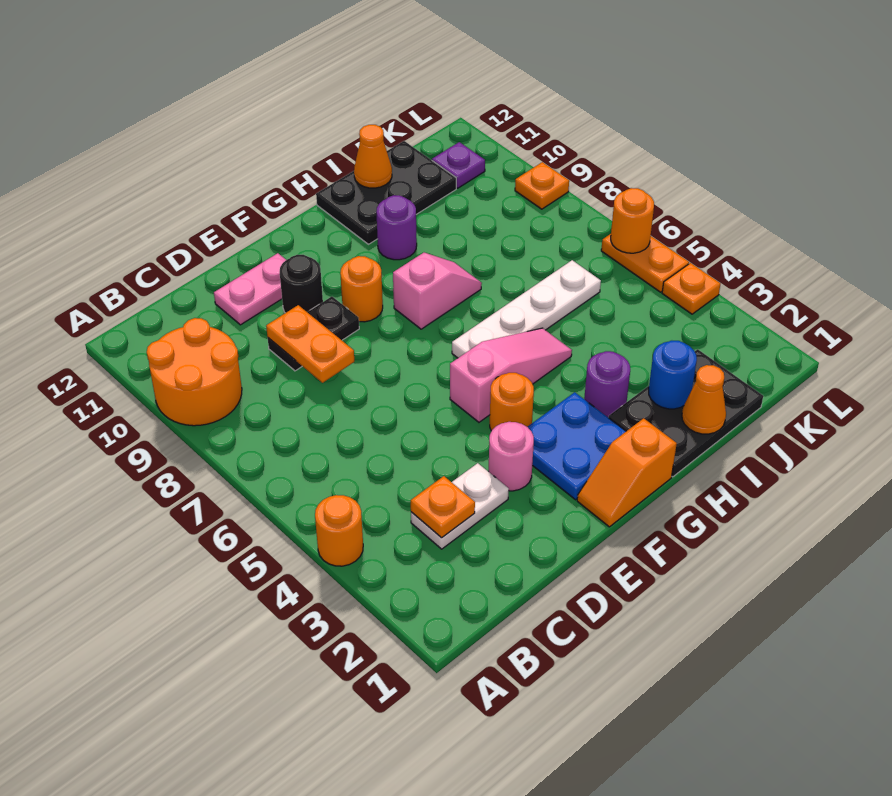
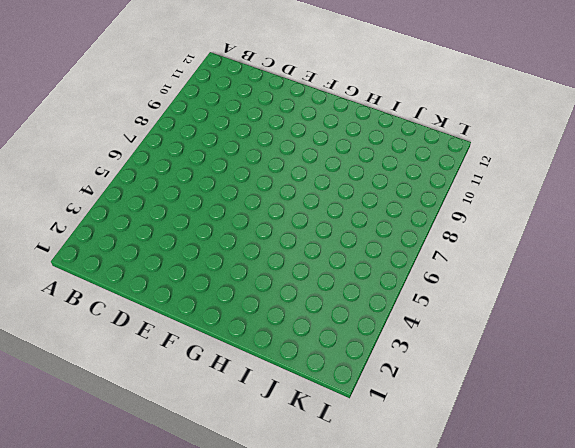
none -> orange 1x1 round brick [315,495,363,566]
none -> orange 2x2 round brick [147,318,242,426]
none -> white 1x2 plate [411,463,509,549]

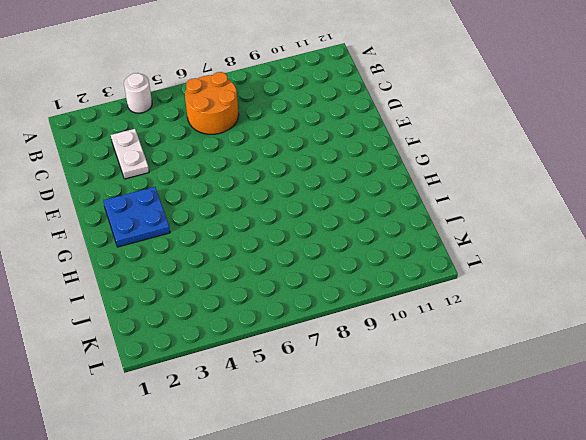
white 1x1 round brick [124,73,152,113] -> orange 1x1 round brick [315,495,363,566]
orange 2x2 round brick [185,72,239,134] -> orange 2x2 round brick moved to [147,318,242,426]
none -> black 1x2 plate [268,297,359,371]
none -> pink 1x2 plate [214,253,286,325]
none -> pink 1x1 round brick [488,422,534,491]

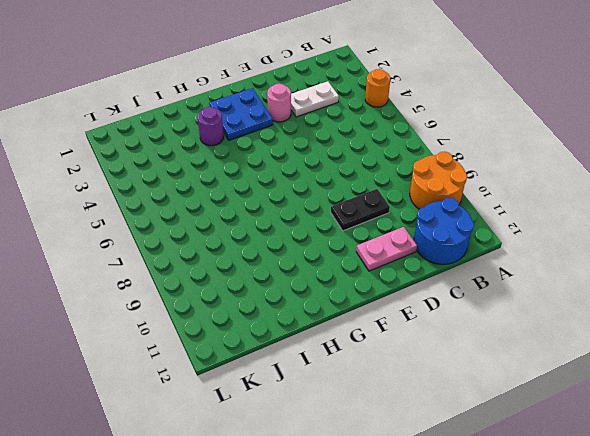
blue 2x2 round brick [414,198,474,264] -> none
none -> black 1x1 round brick [280,255,323,313]
none -> orange 1x2 slope [577,418,677,527]
none -> orange 1x1 round brick [490,373,534,431]

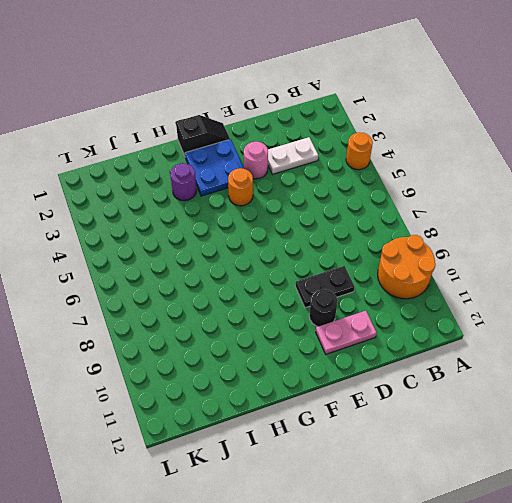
black 1x2 slope [176,115,230,156] -> orange 1x2 slope [577,418,677,527]
none -> pink 1x3 slope [450,328,572,422]
none -> orange 1x1 round brick [340,256,383,322]
none -> white 1x4 plate [452,260,601,358]

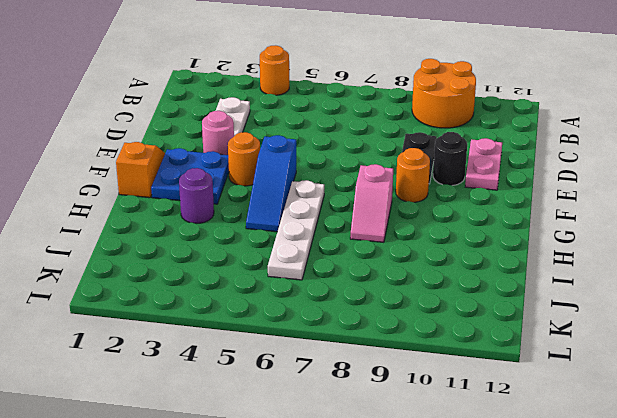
blue 1x3 slope [246,135,296,232] -> pink 1x3 slope [450,328,572,422]
none -> black 2x3 plate [609,349,763,477]
none -> purple 1x1 round brick [376,195,417,260]
none -> black 2x3 plate [316,141,456,244]

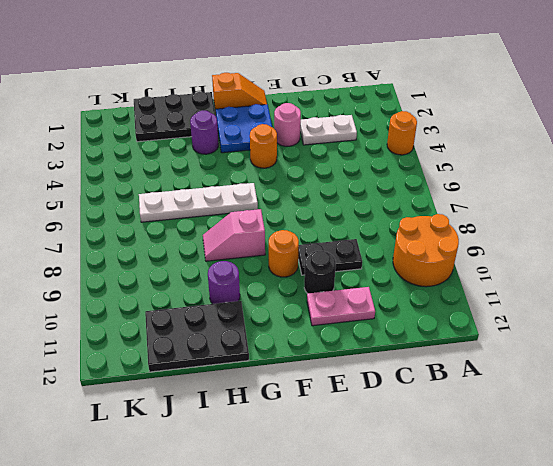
none -> pink 1x3 slope [450,328,572,422]
none -> purple 1x1 plate [432,142,485,188]
none -> orange 1x1 plate [662,263,720,314]

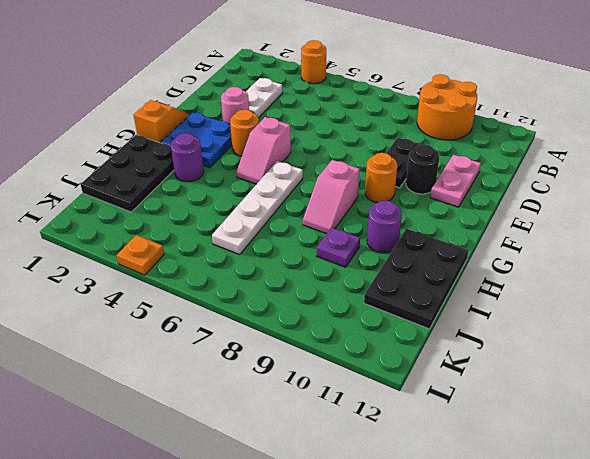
pink 1x2 slope [236,117,291,184] -> pink 1x3 slope [450,328,572,422]
purple 1x1 plate [317,227,360,267] -> purple 1x1 plate moved to [432,142,485,188]
none -> orange 1x2 plate [601,234,689,292]
none -> orange 1x1 plate [515,162,569,209]
none -> orange 1x1 plate [411,476,475,538]

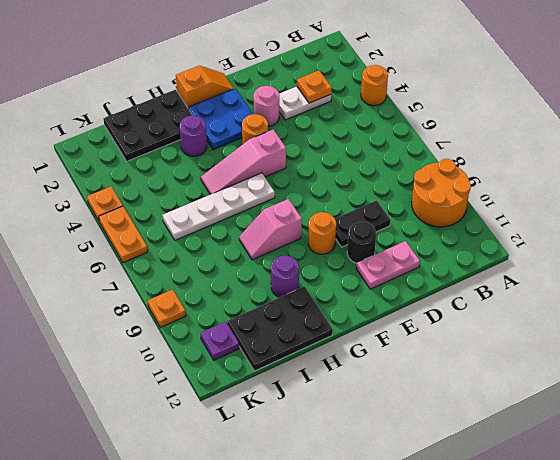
none -> orange 1x2 plate [266,305,354,383]
none -> orange 1x1 cone [682,365,726,434]
none -> blue 1x1 round brick [649,341,697,409]

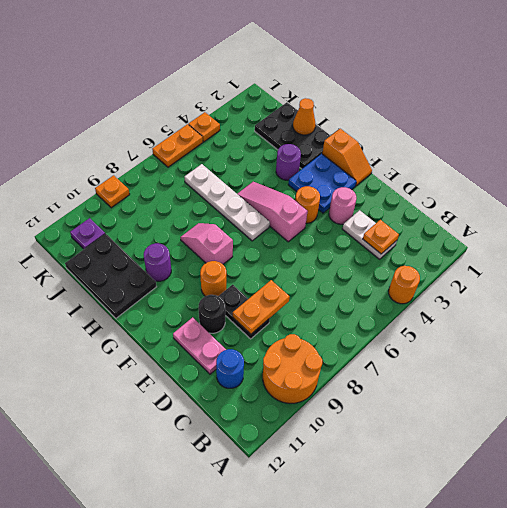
blue 1x1 round brick [216,349,244,388] -> blue 1x1 round brick moved to [649,341,697,409]
none -> orange 1x1 cone [354,125,392,188]
none -> orange 1x1 round brick [611,188,654,253]

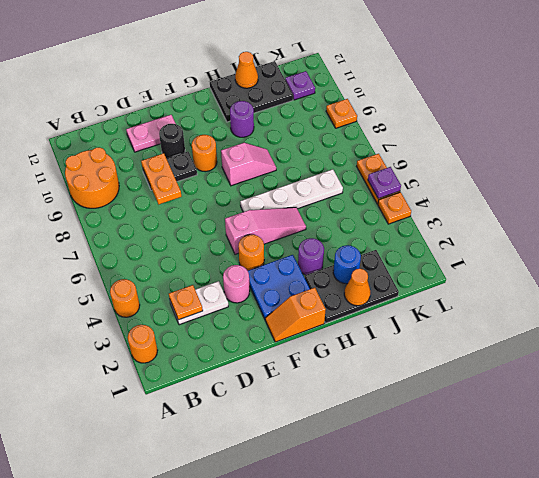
orange 1x1 round brick [128,325,158,363] -> orange 1x1 round brick moved to [611,188,654,253]
purple 1x1 plate [368,167,401,199] -> none

